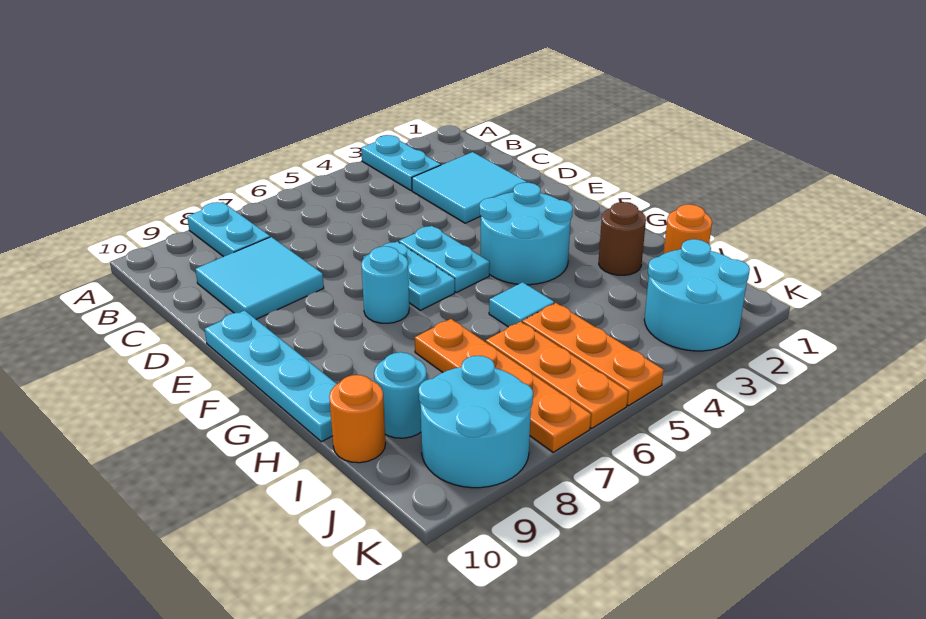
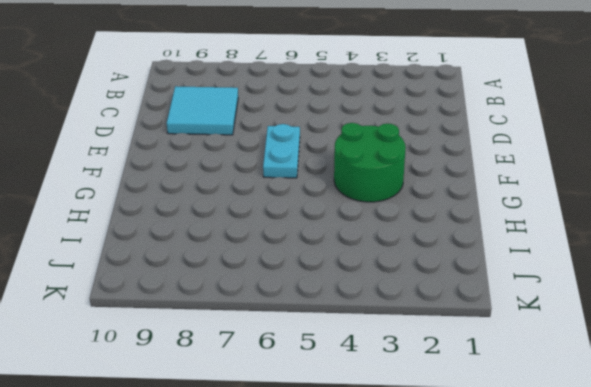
green 2x2 round brick [334,123,406,202] -> cyan 2x2 round brick [480,183,573,285]
none -> cyan 1x2 plate [361,135,441,190]
none -> cyan 1x2 plate [187,202,270,257]
none -> cyan 2x2 tile [412,152,527,223]

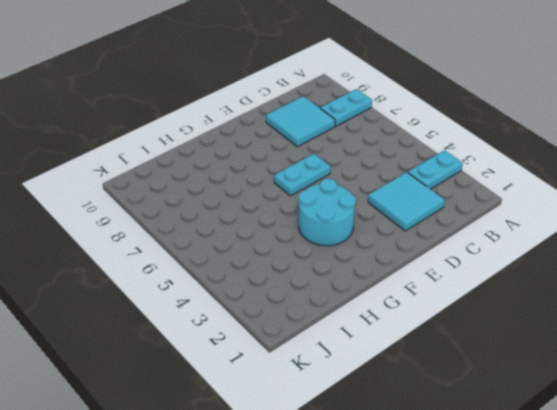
none -> cyan 1x2 plate [399,226,490,293]
none -> cyan 1x4 plate [205,310,337,442]
none -> cyan 1x1 round brick [361,246,409,323]

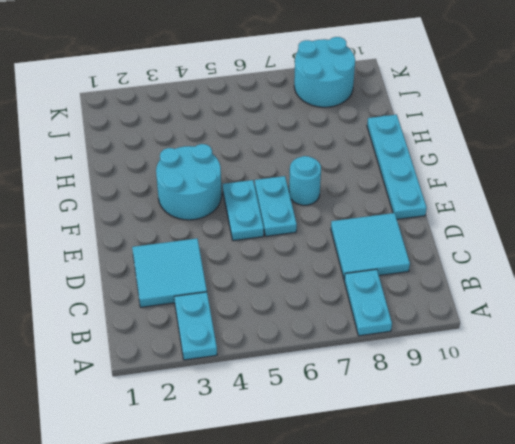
none -> brown 1x1 round brick [599,202,646,275]
none -> cyan 1x1 tile [489,282,554,327]
none -> orange 1x4 plate [415,319,591,452]

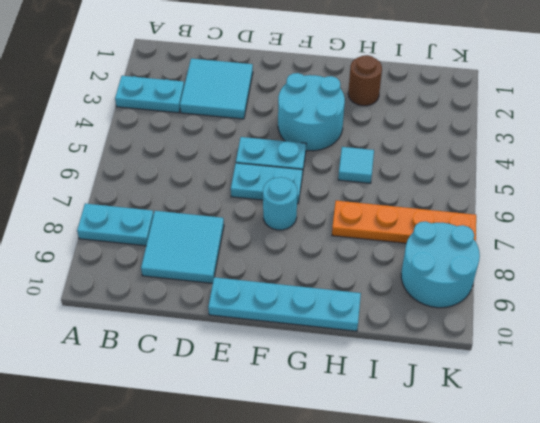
none -> orange 1x1 round brick [664,204,712,254]
none -> orange 1x3 plate [522,303,664,406]
none -> orange 1x3 plate [486,322,628,428]

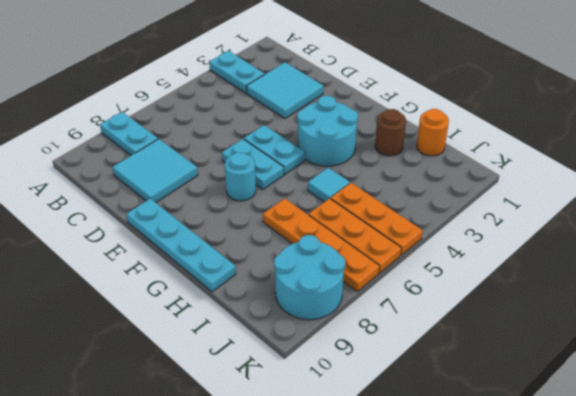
none -> cyan 1x1 round brick [374,352,427,438]
none -> orange 1x1 round brick [329,375,386,463]
none -> cyan 2x2 round brick [644,239,750,351]

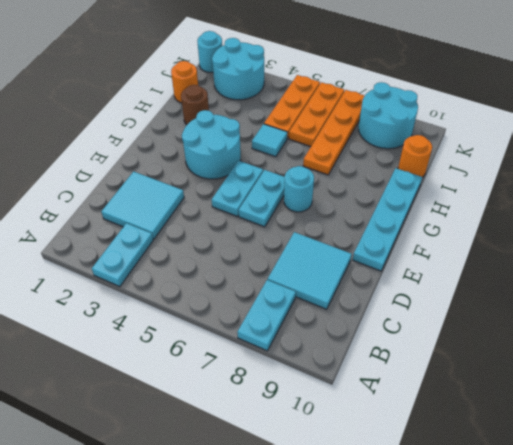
cyan 1x1 round brick [197,31,222,72] -> cyan 1x1 round brick moved to [374,352,427,438]

